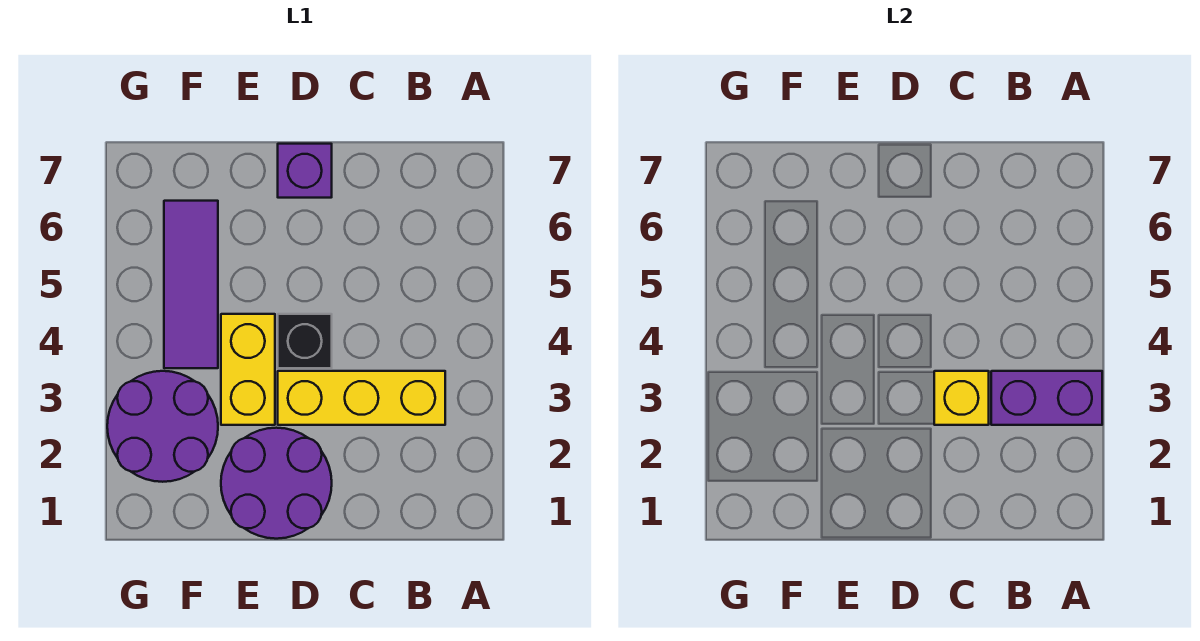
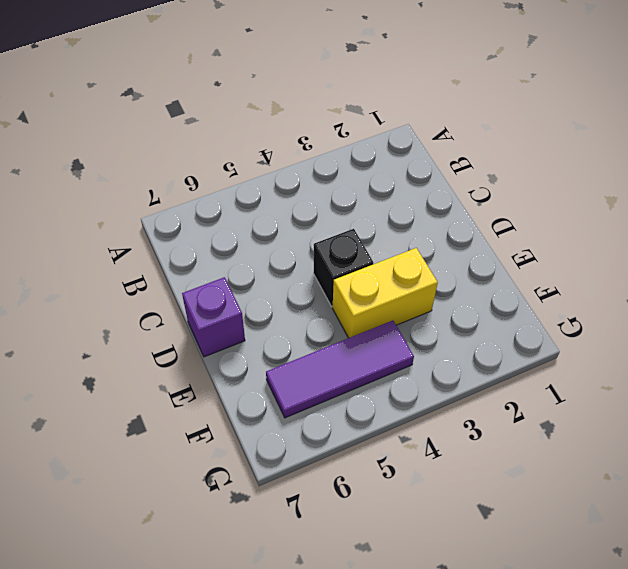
none -> yellow 1x3 brick [278,371,445,425]
none -> purple 2x2 round brick [221,428,332,539]

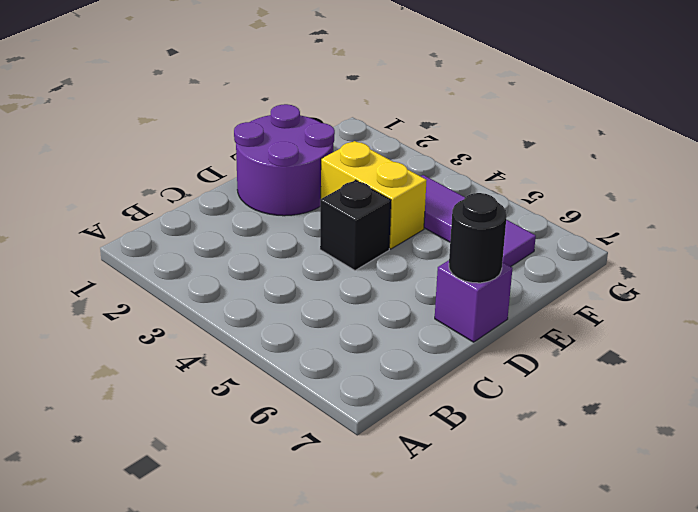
black 1x1 round brick [449,193,507,283] -> none
none -> yellow 1x3 brick [278,371,445,425]
none -> purple 2x2 round brick [107,371,218,482]

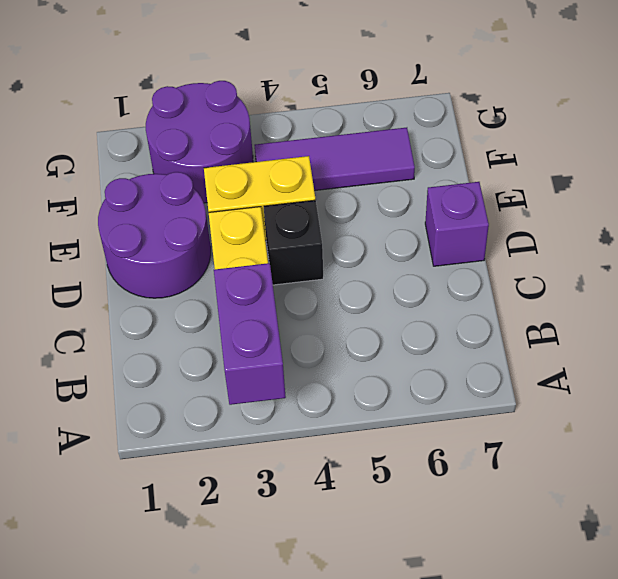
none -> yellow 1x1 brick [934,371,989,425]

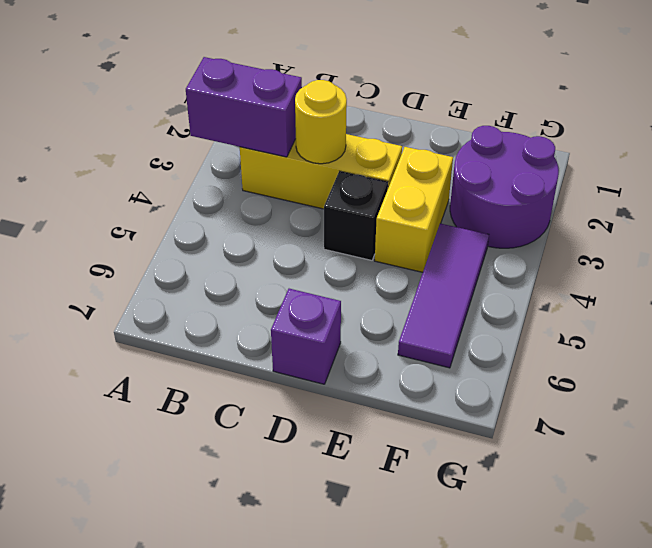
yellow 1x1 round brick [295,80,347,164] -> yellow 1x1 brick [934,371,989,425]
none -> purple 2x2 round brick [221,428,332,539]

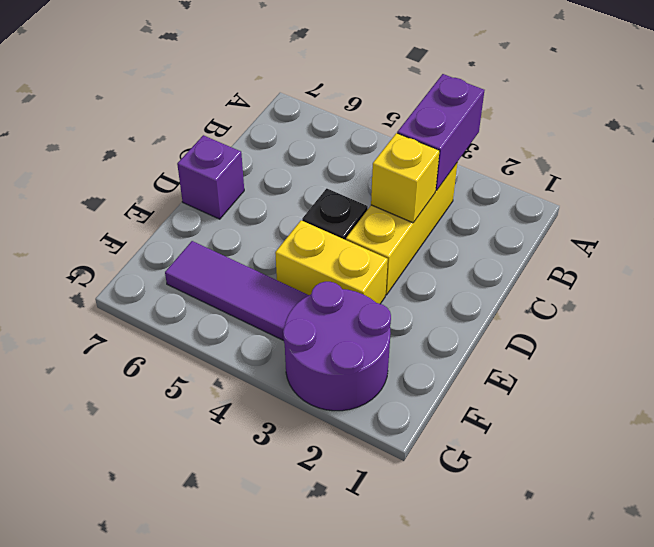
none -> purple 2x2 round brick [221,428,332,539]

